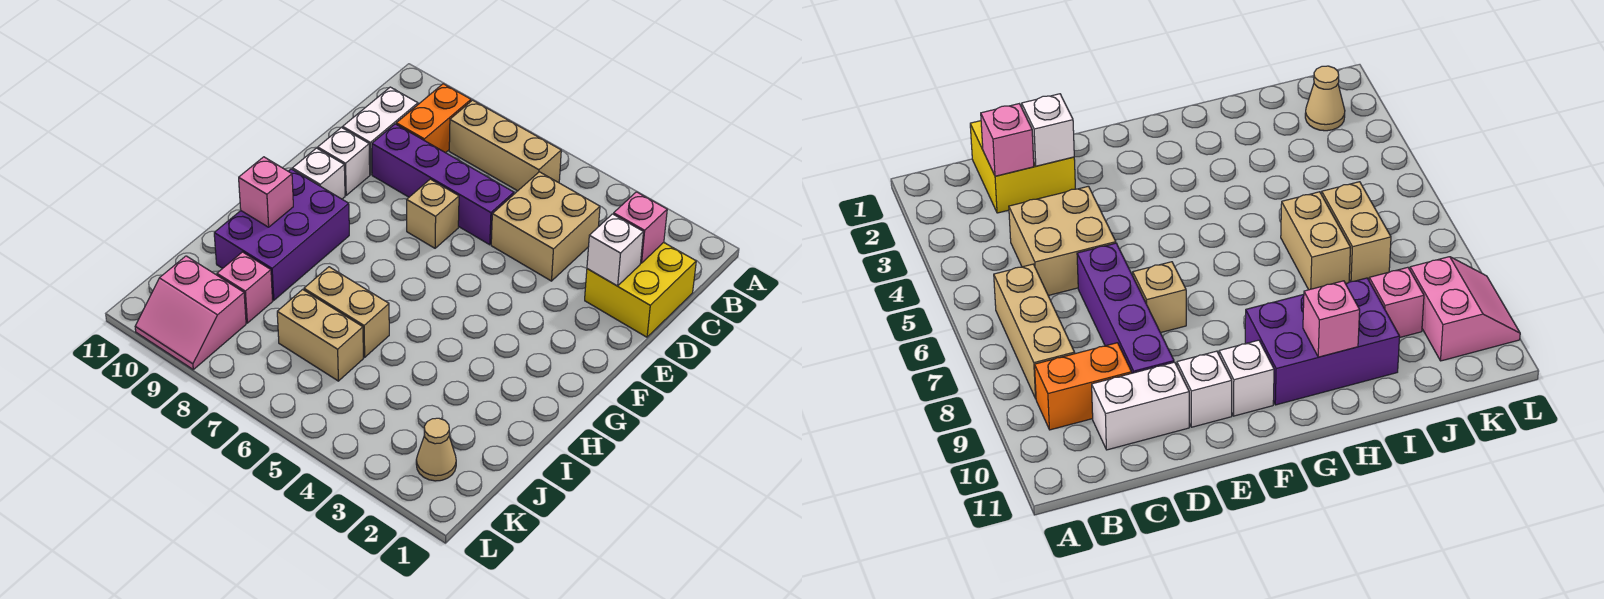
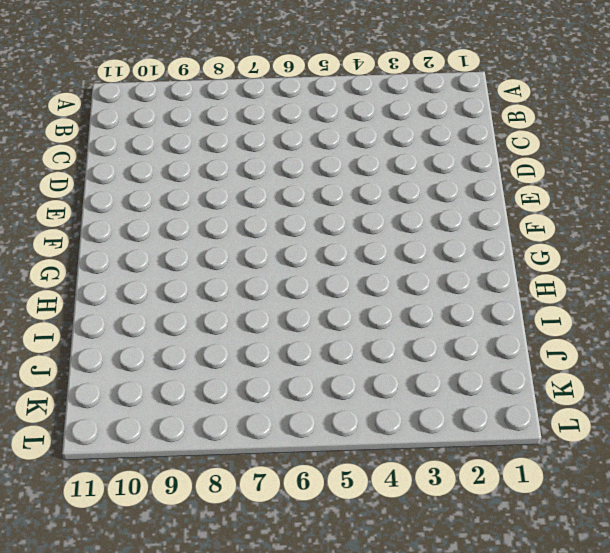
none -> tan 1x3 brick [449,100,561,191]
none -> orange 1x2 brick [396,84,471,153]
none -> yellow 2x2 brick [585,243,696,337]

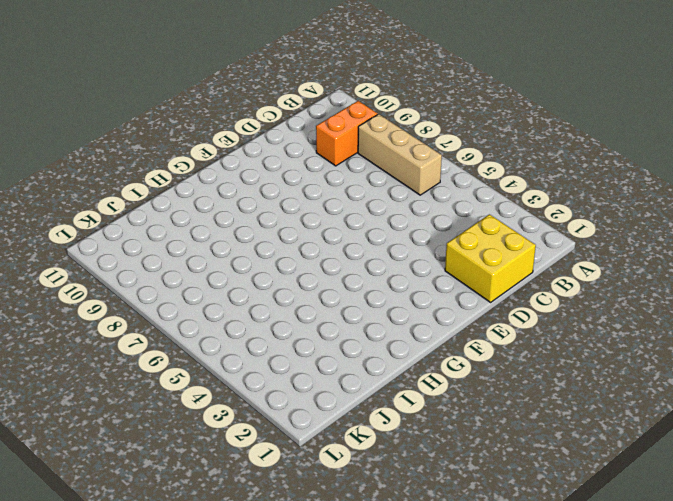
none -> tan 2x2 brick [491,172,600,281]
none -> white 1x2 brick [343,87,418,175]
none -> purple 1x4 brick [372,124,514,245]

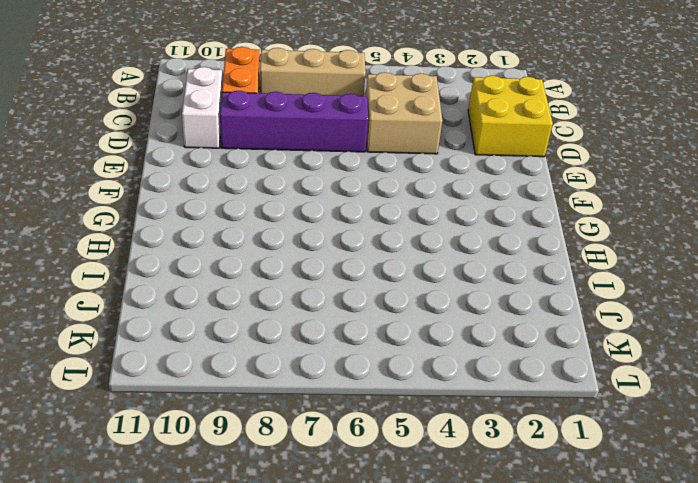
none -> tan 1x1 brick [407,179,459,248]
none -> white 1x1 brick [318,127,370,195]
none -> white 1x1 brick [292,148,345,199]

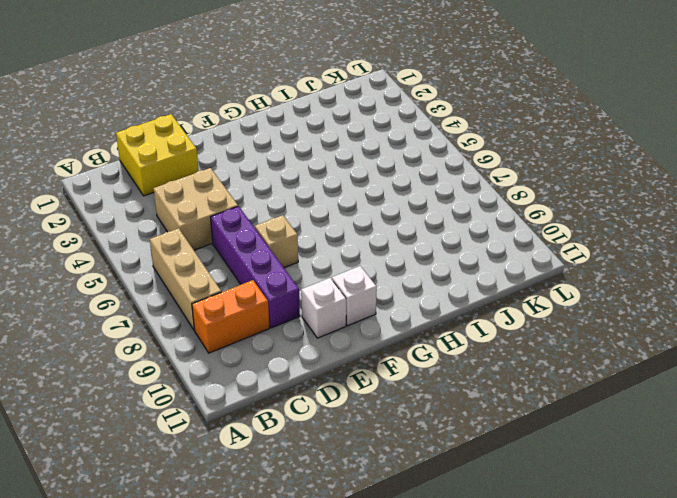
none -> white 1x2 brick [343,87,418,175]
none -> purple 2x3 brick [214,169,349,300]
none -> tan 1x2 brick [304,267,389,357]

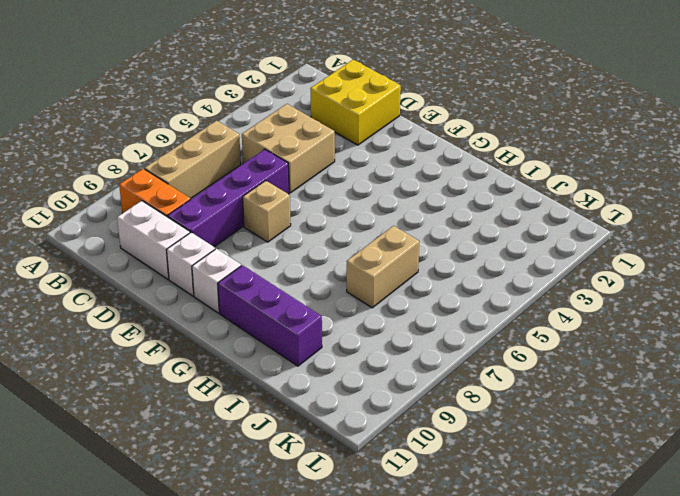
purple 1x3 brick [218,265,322,366] -> purple 2x3 brick [214,169,349,300]
none -> tan 1x2 brick [277,289,363,381]
none -> pink 1x1 brick [217,252,273,323]
none -> tan 1x1 cone [416,418,456,481]

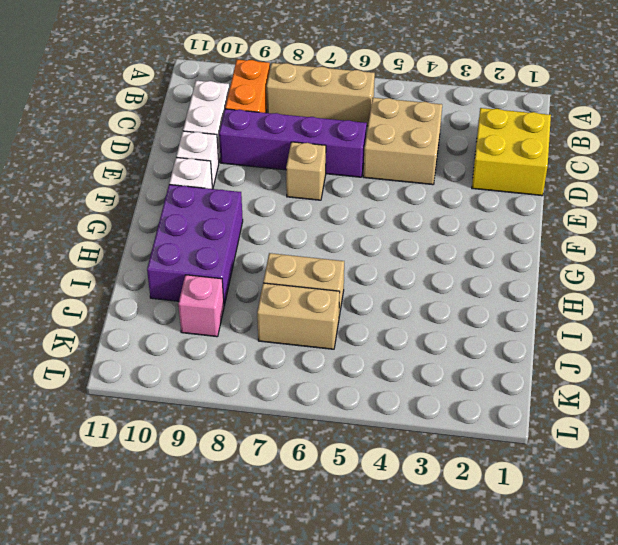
none -> tan 1x1 cone [416,418,456,481]
none -> pink 2x2 slope [135,256,246,369]
none -> pink 1x1 brick [614,192,667,263]

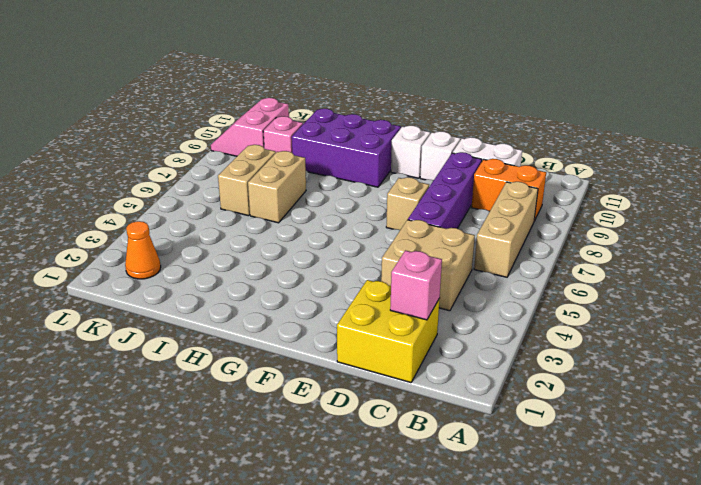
orange 1x1 cone [125,221,161,279] -> tan 1x1 cone [416,418,456,481]
none -> white 1x1 brick [587,214,643,286]
none -> pink 1x1 brick [239,157,293,227]

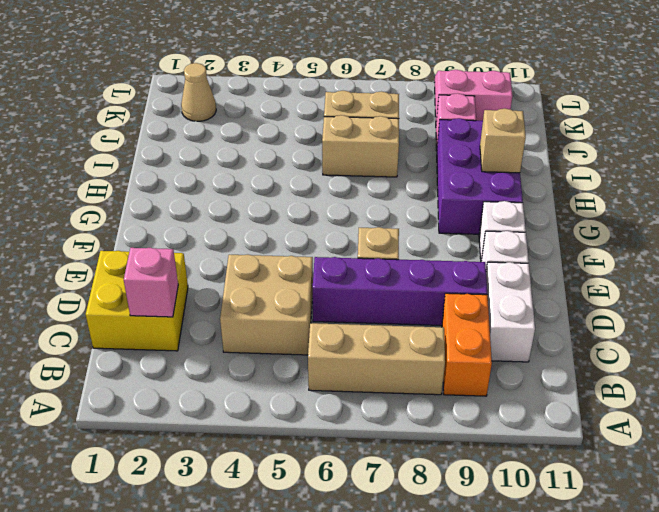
tan 1x1 brick [480,109,526,173] -> pink 1x1 brick [239,157,293,227]
none -> white 1x1 brick [587,214,643,286]

